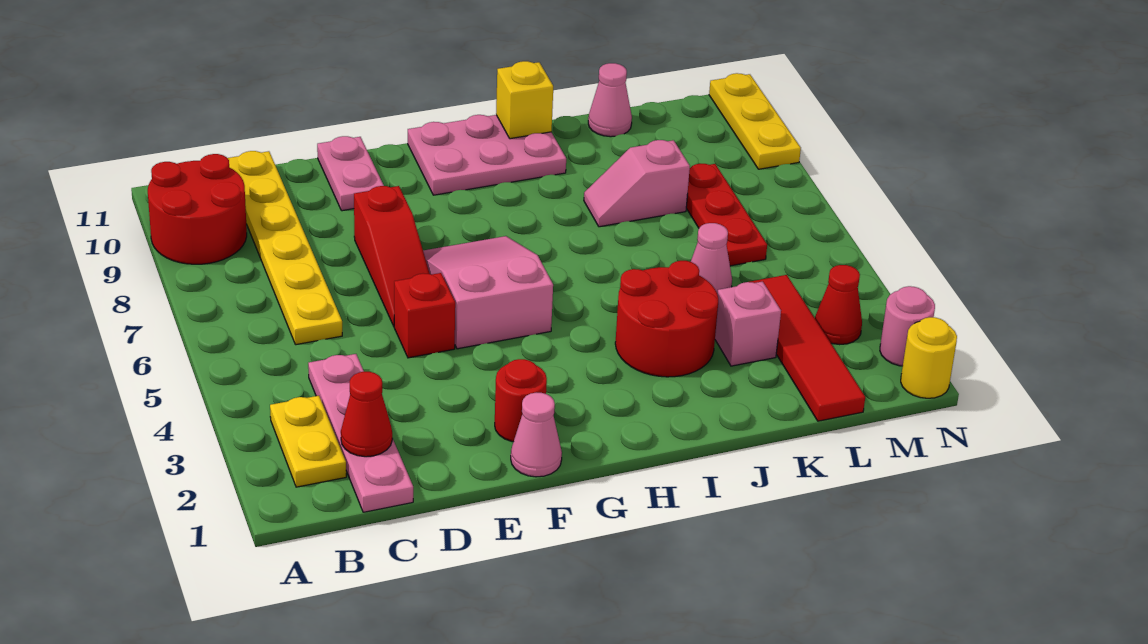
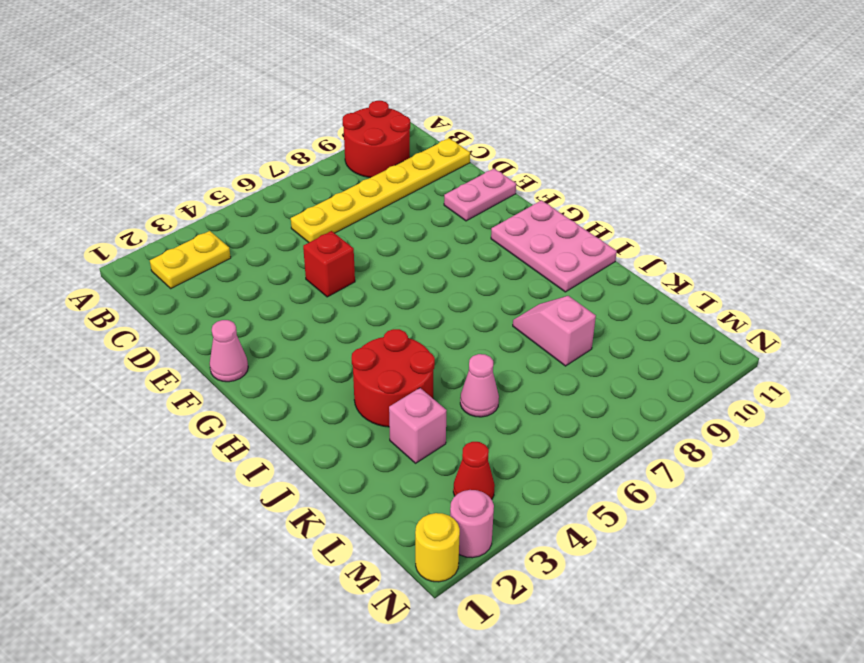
none -> pink 1x4 plate [308,354,413,512]
none -> red 1x3 slope [354,186,430,326]
none -> red 1x1 round brick [495,359,547,442]

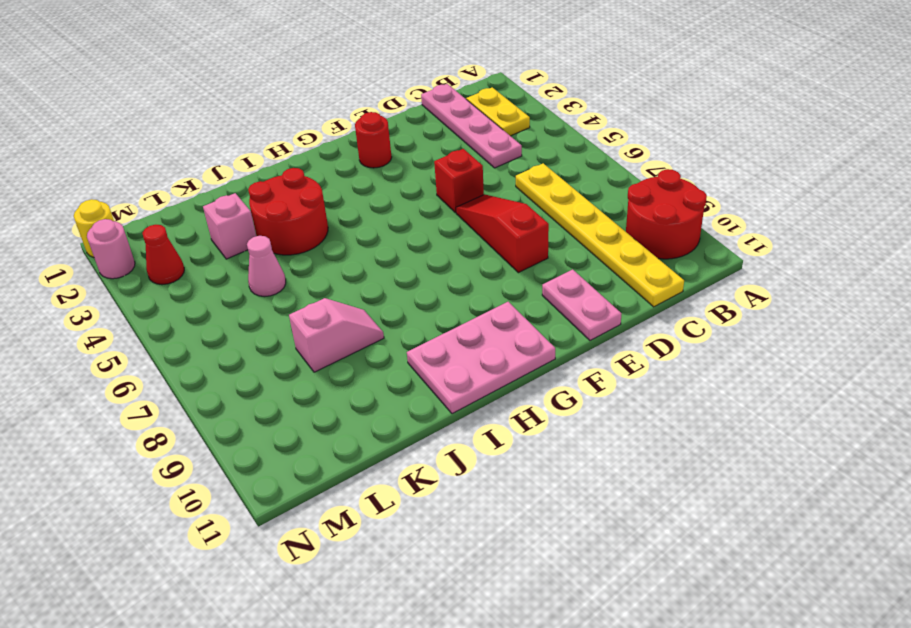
none -> pink 1x1 cone [511,393,562,477]
none -> pink 2x3 slope [423,236,553,349]
none -> pink 1x1 cone [588,63,632,137]

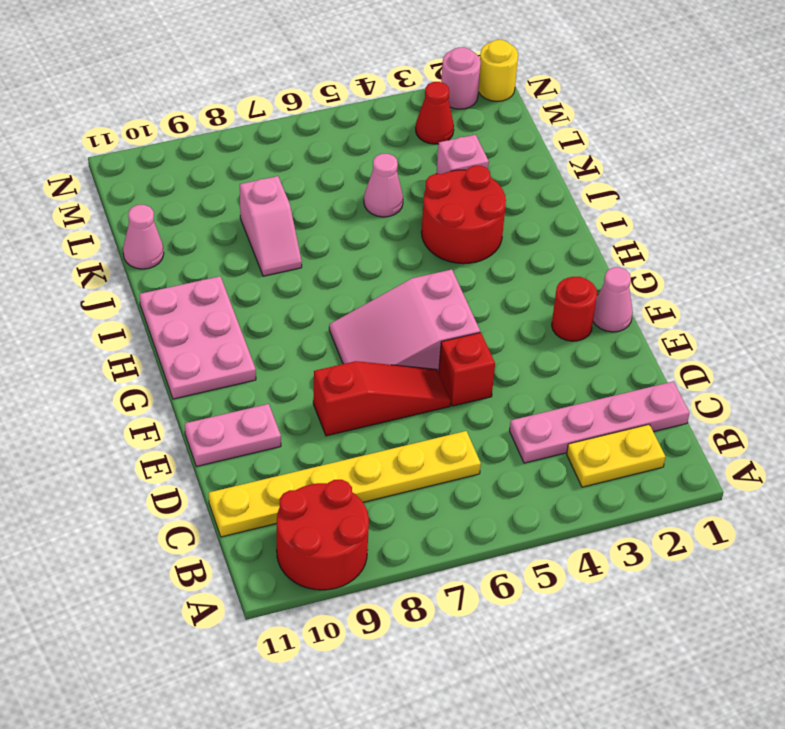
none -> red 1x4 tile [750,275,865,421]
none -> red 1x3 plate [686,164,767,266]
none -> yellow 1x3 plate [709,73,801,169]

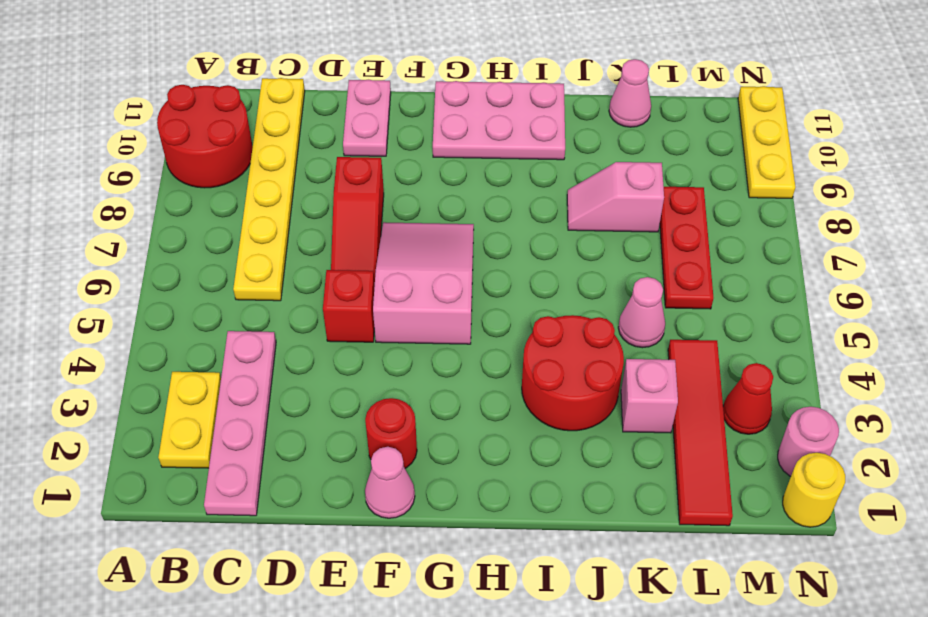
none -> red 1x1 cone [341,372,392,457]
none -> yellow 1x1 brick [496,61,553,139]

